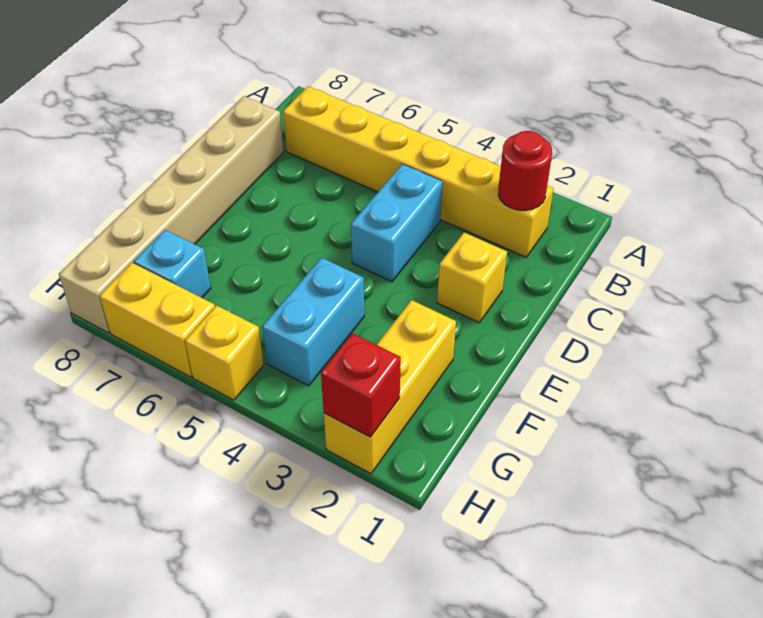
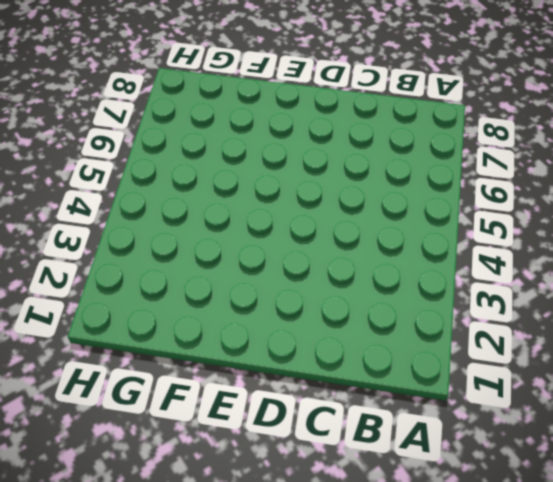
none -> yellow 1x6 brick [283,86,554,257]
none -> cyan 1x2 brick [351,164,443,282]

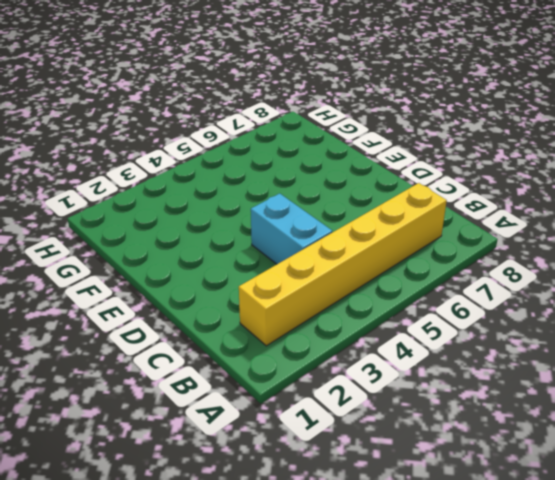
none -> tan 1x6 brick [59,96,284,333]
none -> yellow 1x1 brick [437,233,507,323]

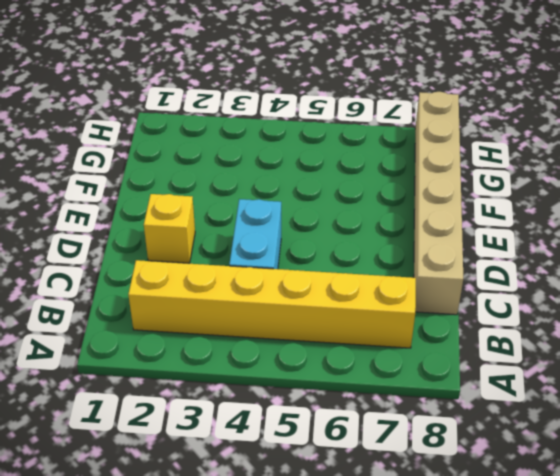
none -> yellow 1x3 brick [324,300,456,474]
none -> cyan 1x2 brick [262,258,364,386]

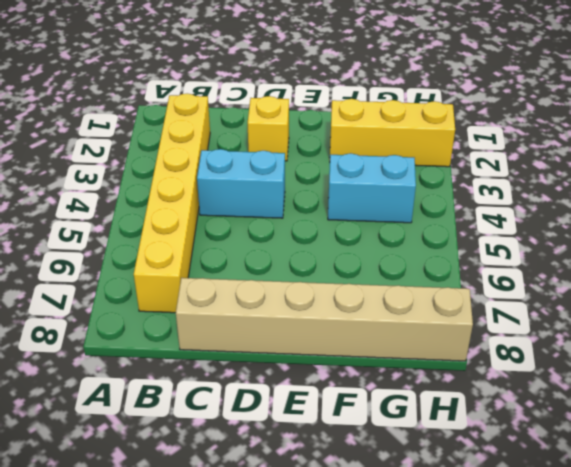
none -> cyan 1x1 brick [134,230,211,298]
none -> yellow 1x1 brick [185,306,264,400]

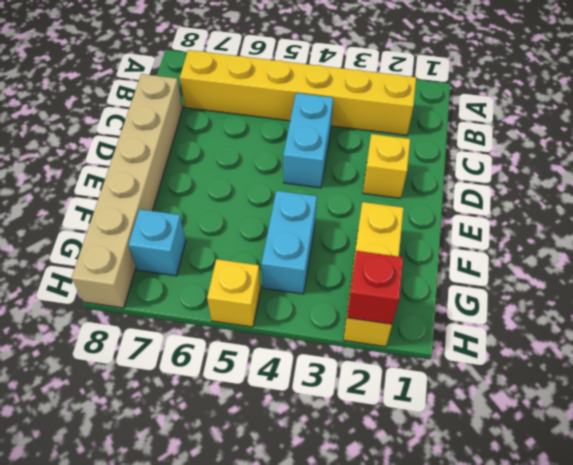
none -> yellow 1x2 brick [100,263,215,377]
none -> red 1x1 round brick [498,131,552,211]

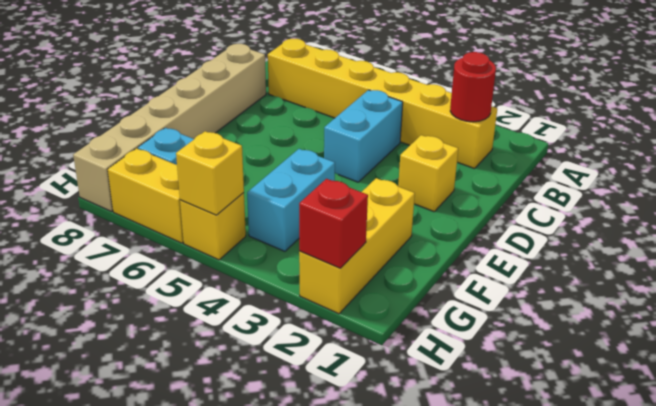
yellow 1x1 brick [176,131,244,215] -> none

